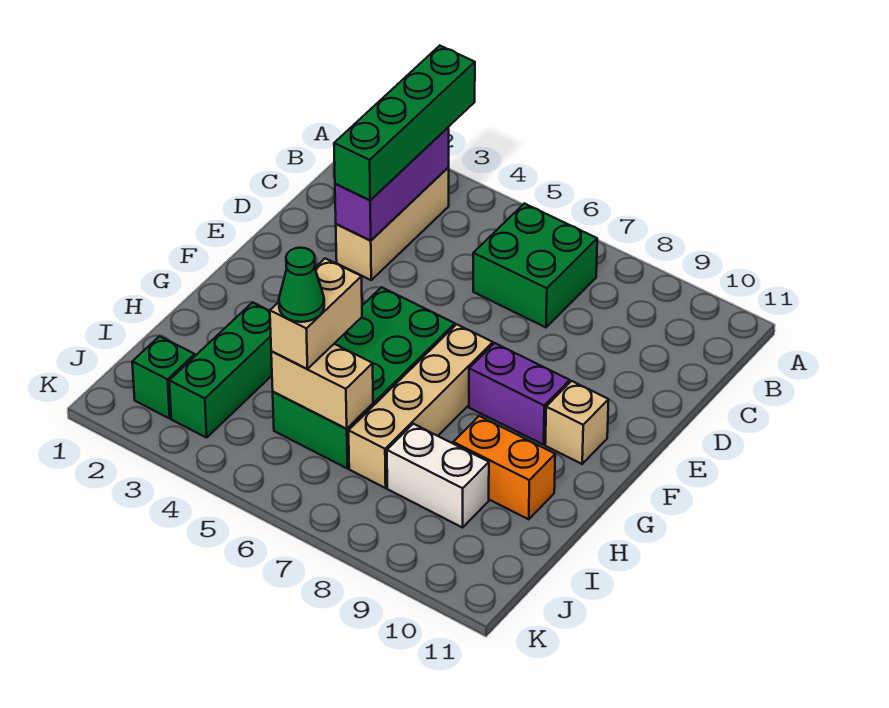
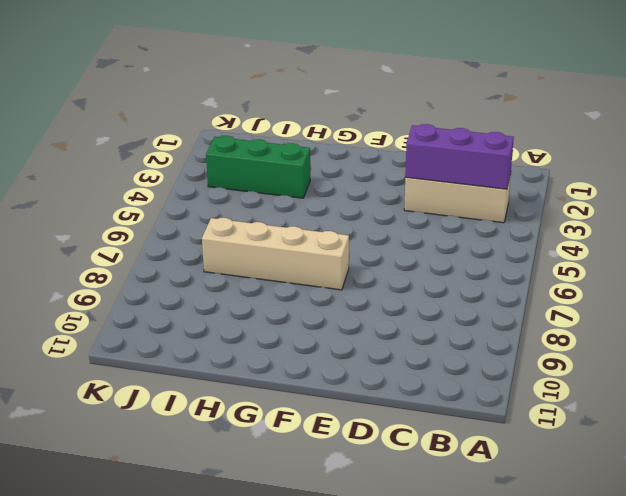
none -> green 2x2 brick [473,204,597,327]
none -> green 2x4 brick [273,287,455,468]
none -> purple 1x2 brick [469,343,570,445]

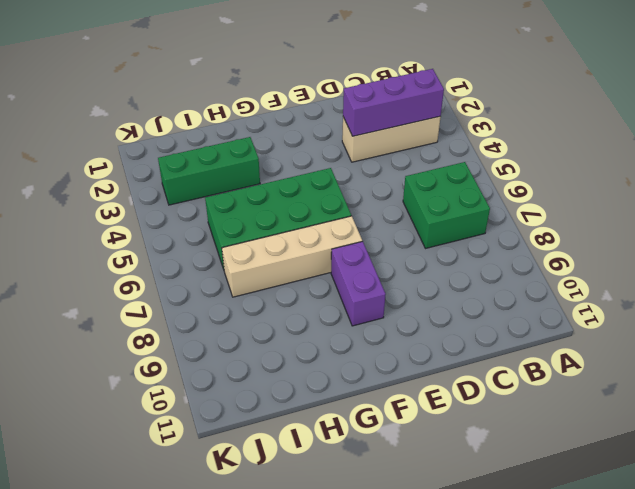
none -> tan 1x1 brick [545,381,609,464]
none -> orange 1x2 brick [453,416,555,519]
none -> white 1x2 brick [387,424,489,528]

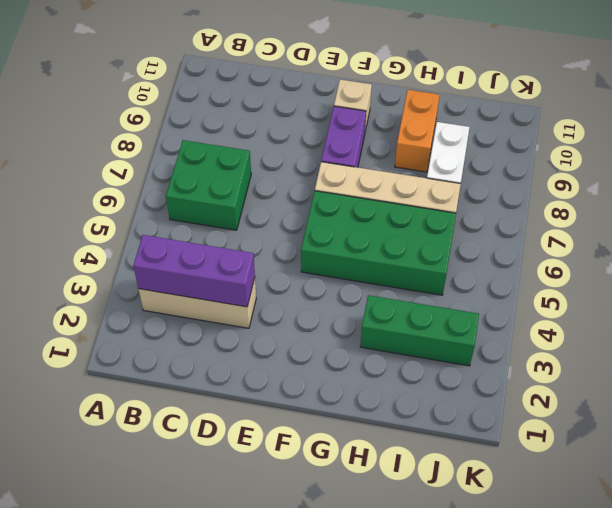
none -> green 1x1 brick [132,336,195,418]
none -> tan 1x2 brick [271,344,373,429]
none -> green 1x4 brick [334,46,475,200]

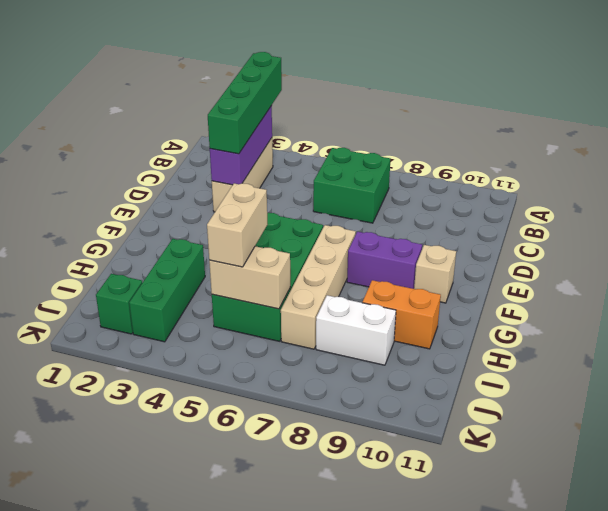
none -> green 1x1 cone [279,248,324,322]

